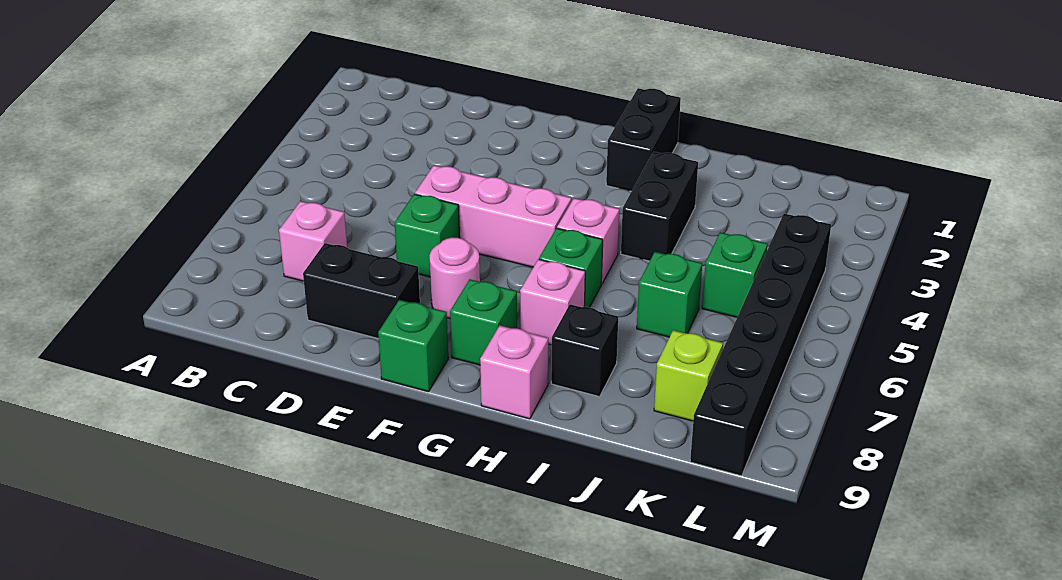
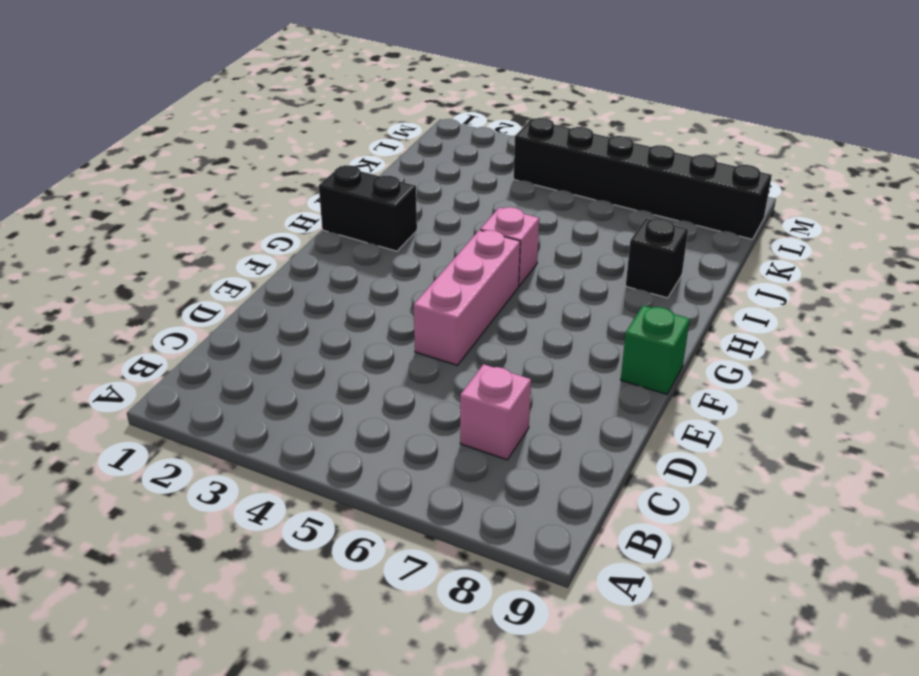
none -> black 1x2 brick [303,243,420,339]
none -> green 1x1 brick [395,194,460,277]
none -> pink 1x1 round brick [429,237,480,318]

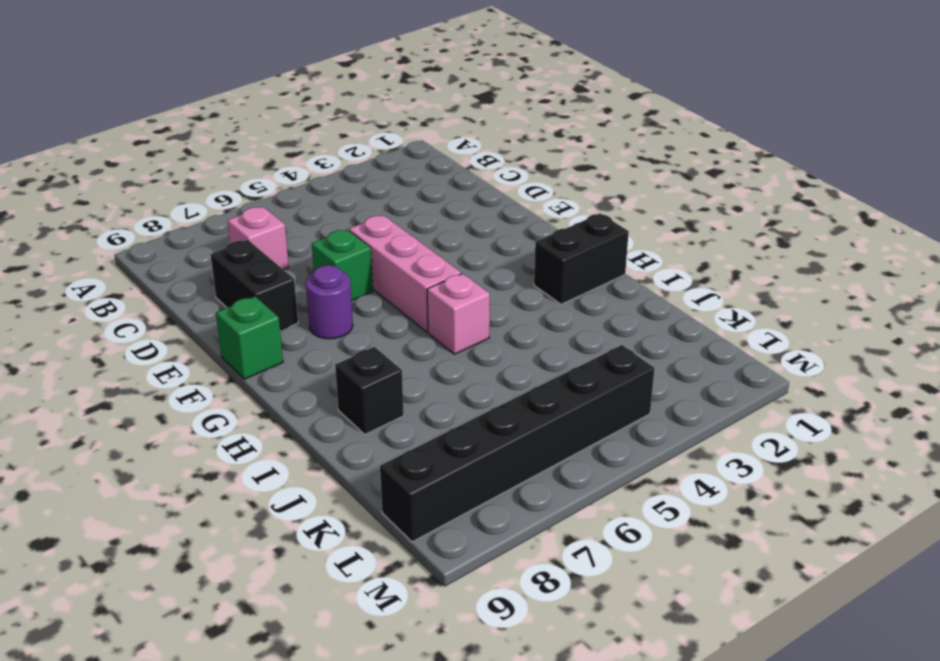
purple 1x1 round brick [306,265,353,339] -> pink 1x1 round brick [429,237,480,318]
none -> green 1x1 brick [450,279,517,365]
none -> green 1x1 brick [539,228,603,307]
none -> pink 1x1 brick [520,259,585,345]

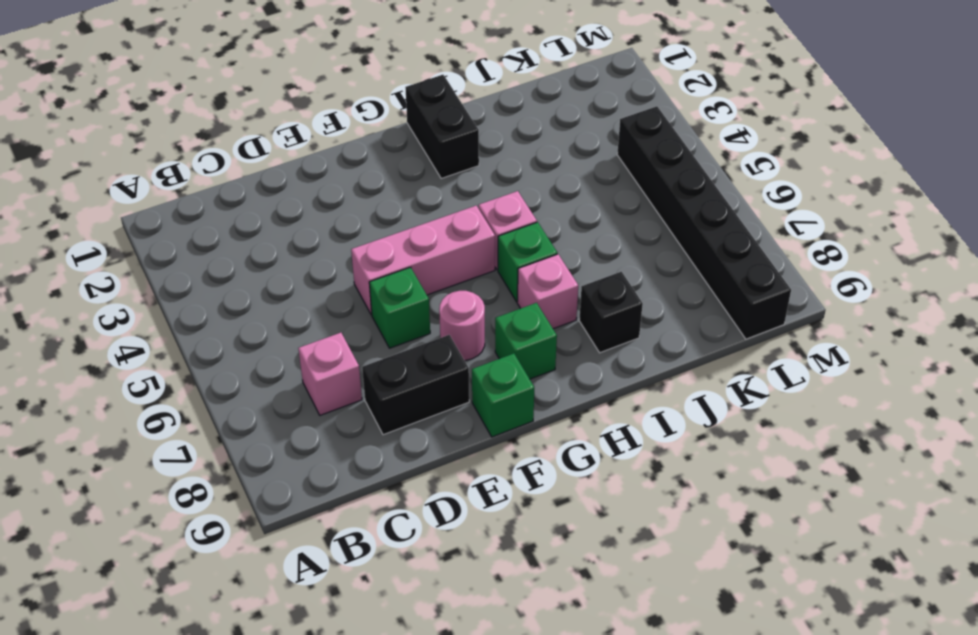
none -> pink 1x1 brick [480,326,548,419]
none -> black 1x2 brick [621,152,698,261]
none -> green 1x1 brick [637,252,702,337]

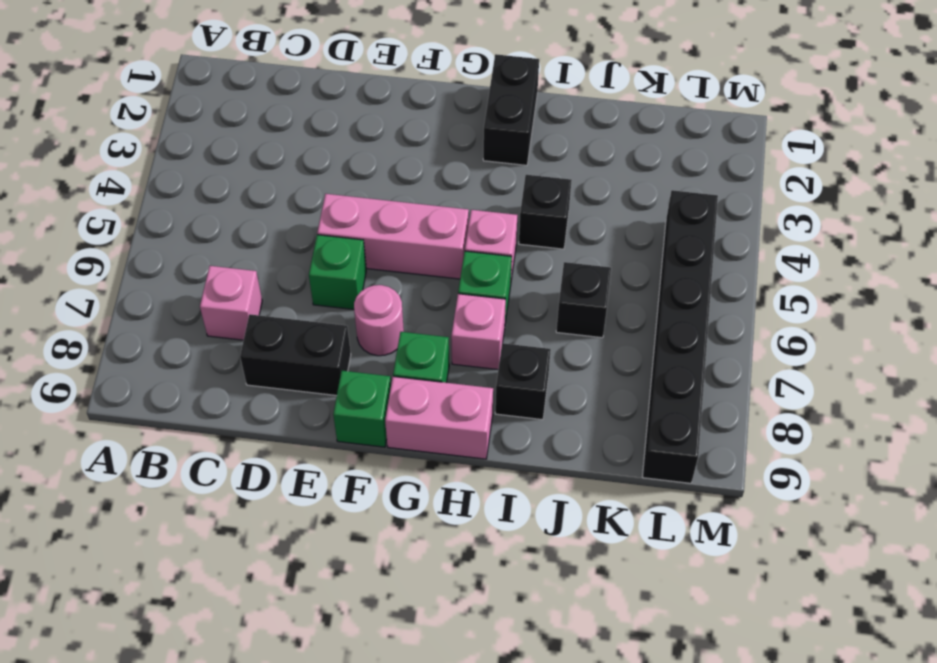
pink 1x2 brick [385,377,493,459] -> pink 1x1 brick [480,326,548,419]
black 1x1 brick [519,175,572,249] -> black 1x2 brick [621,152,698,261]
black 1x1 brick [556,262,611,338] -> green 1x1 brick [637,252,702,337]
none -> green 1x1 brick [702,232,768,317]
none -> lime 1x1 brick [654,330,723,421]

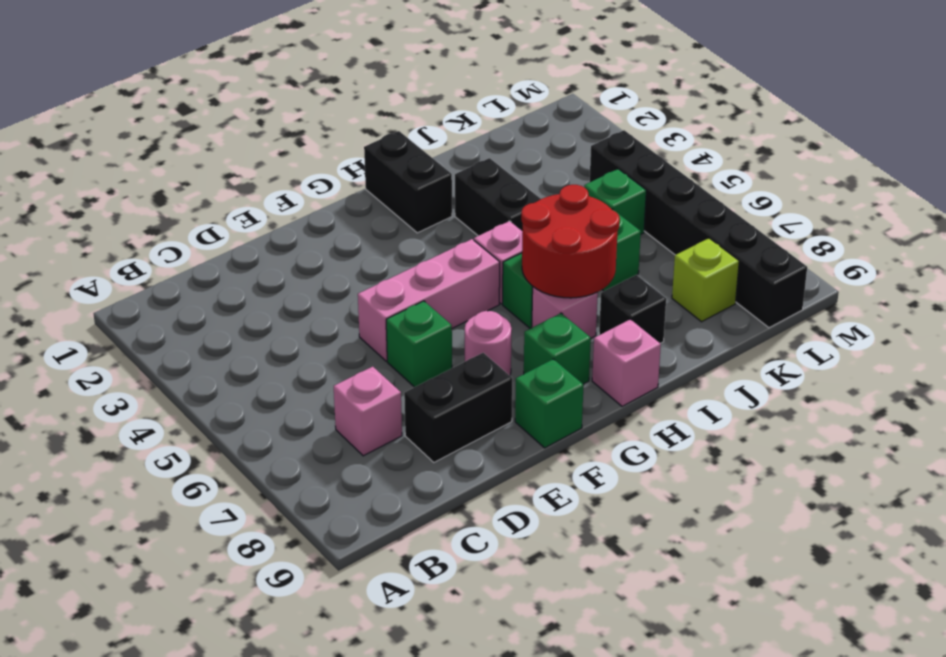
red 2x2 round brick [521,185,620,298] -> none

